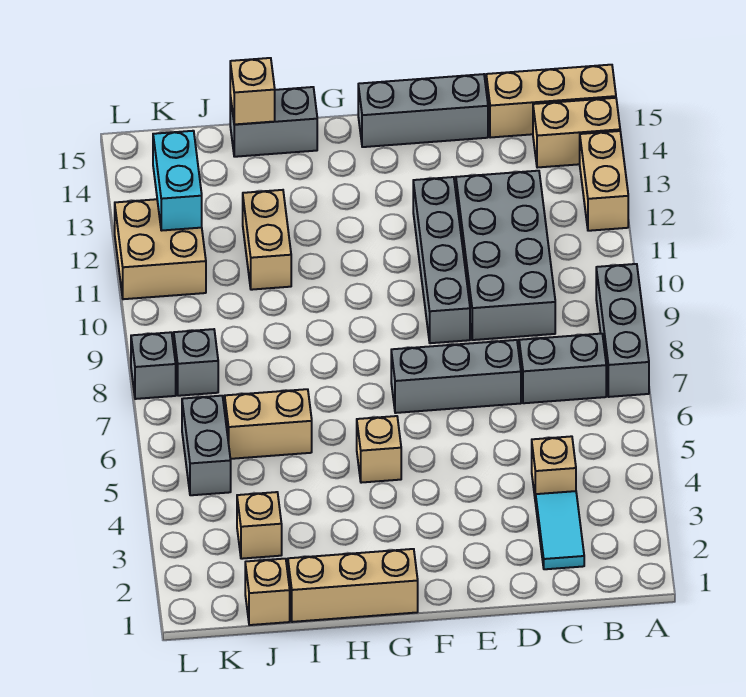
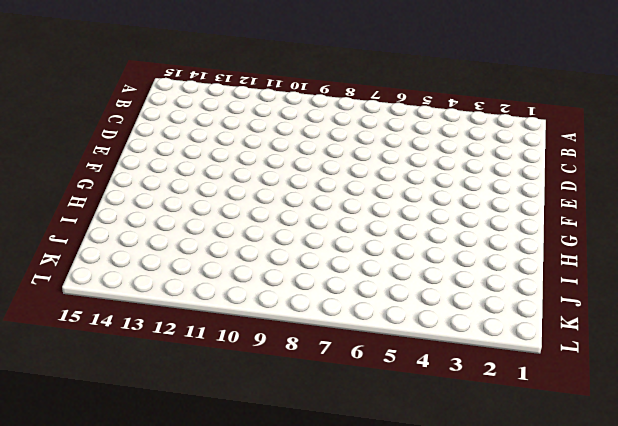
none -> grey 1x3 brick [596,264,649,397]
none -> tan 1x2 brick [580,131,628,231]
none -> tan 1x2 brick [533,98,620,168]

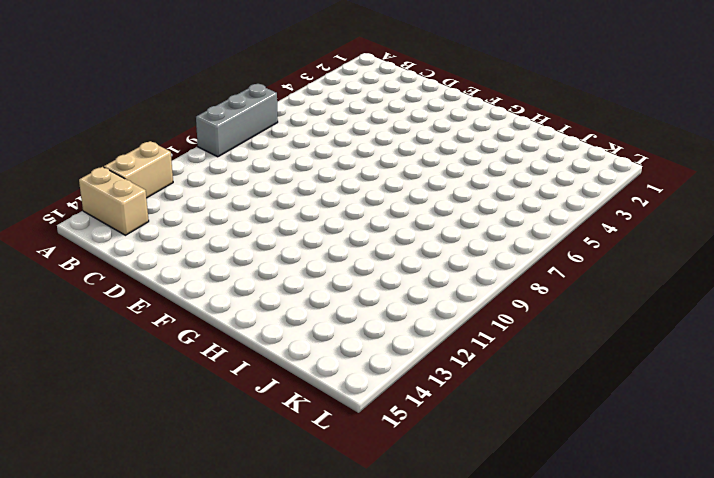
none -> tan 1x3 brick [486,65,616,138]
none -> grey 1x2 brick [519,334,606,403]
none -> cyan 1x2 tile [536,491,584,569]

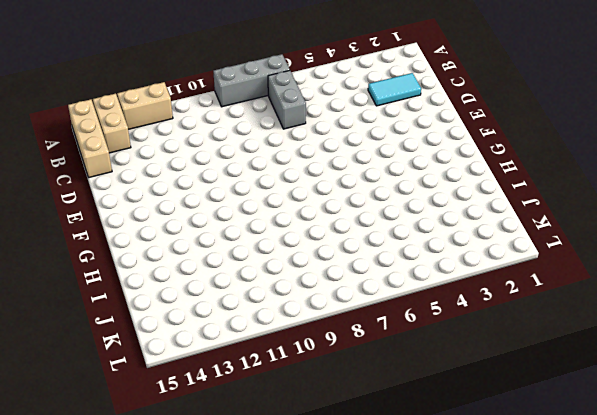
none -> tan 1x1 brick [532,436,576,503]
none -> grey 2x4 brick [456,171,555,340]
none -> grey 1x3 brick [391,340,521,413]

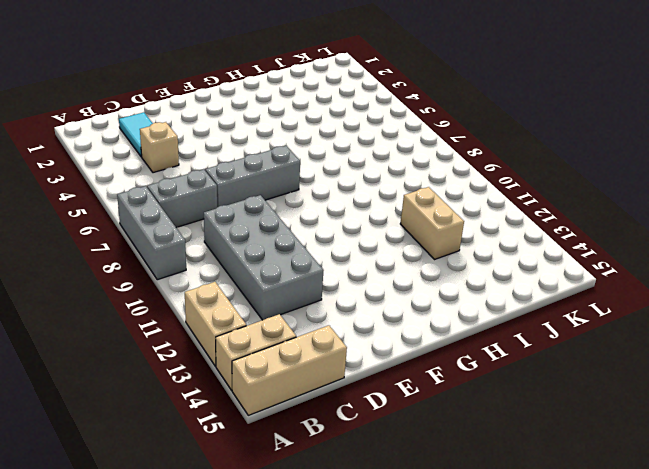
none -> grey 1x3 brick [358,74,488,147]
none -> grey 1x4 brick [413,177,470,343]
none -> tan 1x3 brick [288,549,418,622]

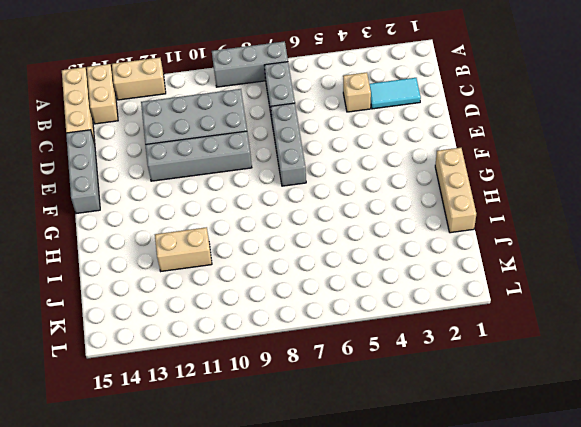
none -> tan 1x1 brick [357,416,401,483]
none -> grey 1x2 brick [230,87,317,157]
none -> tan 1x2 brick [225,389,312,459]

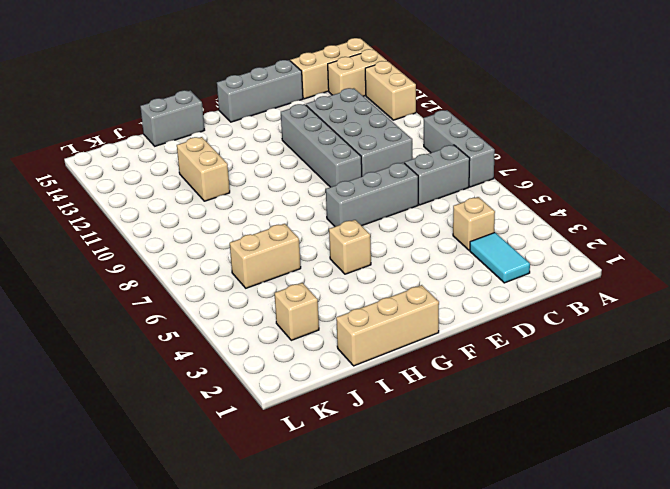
none -> tan 1x1 brick [245,559,290,625]
none -> grey 1x2 brick [182,396,231,495]
none -> grey 1x1 brick [174,329,218,396]

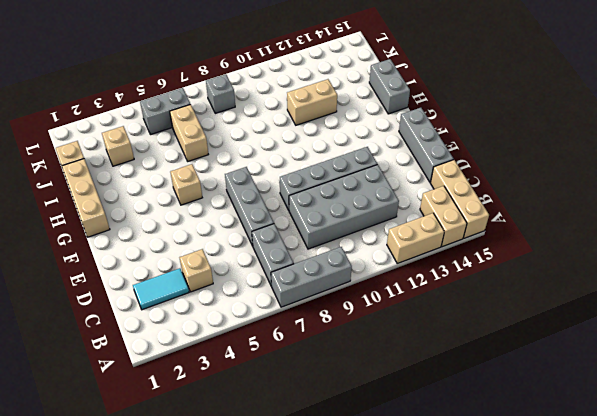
none -> tan 2x2 brick [115,199,206,299]
none -> grey 1x1 brick [131,332,176,399]
none -> tan 1x1 brick [230,58,275,124]

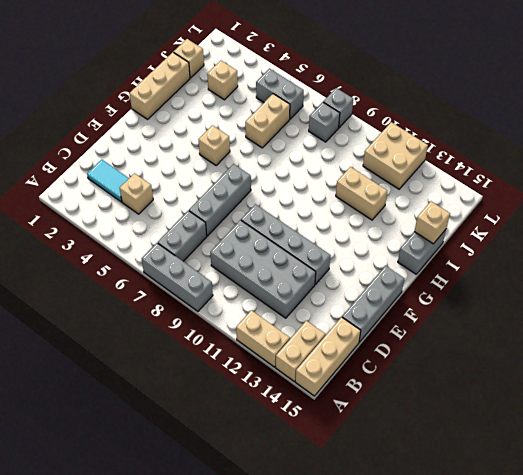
none -> cyan 1x2 brick [153,131,202,231]

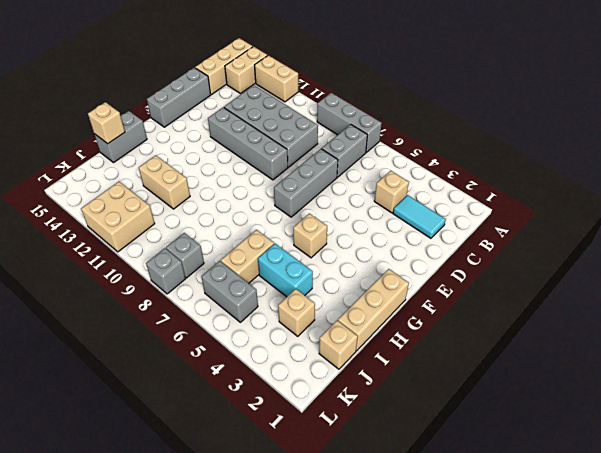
cyan 1x2 brick [258,244,313,297] -> cyan 1x2 brick moved to [153,131,202,231]

